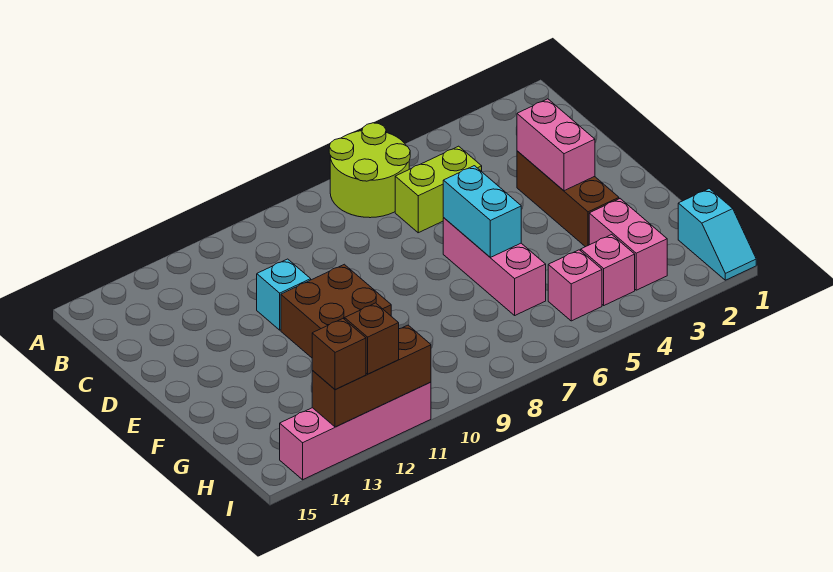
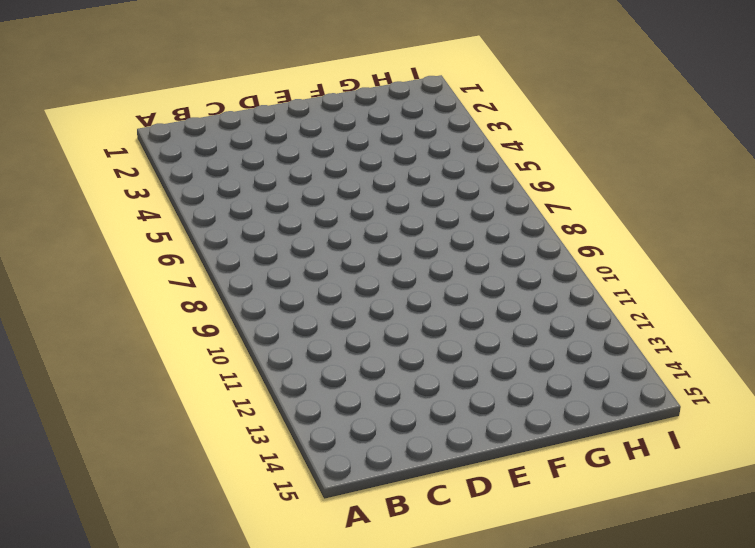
none -> lime 2x2 round brick [329,123,410,218]
none -> lime 1x2 brick [395,146,482,233]
none -> brown 1x3 brick [517,151,619,247]

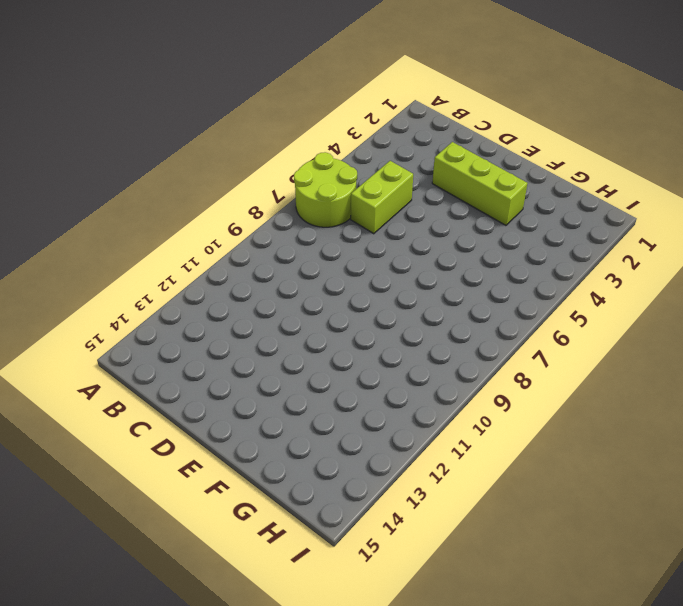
lime 1x3 brick [432,142,528,225] -> brown 1x3 brick [517,151,619,247]
none -> cyan 1x1 brick [257,259,311,330]
none -> pink 1x3 brick [443,218,546,315]
none -> brown 2x2 brick [281,264,391,358]

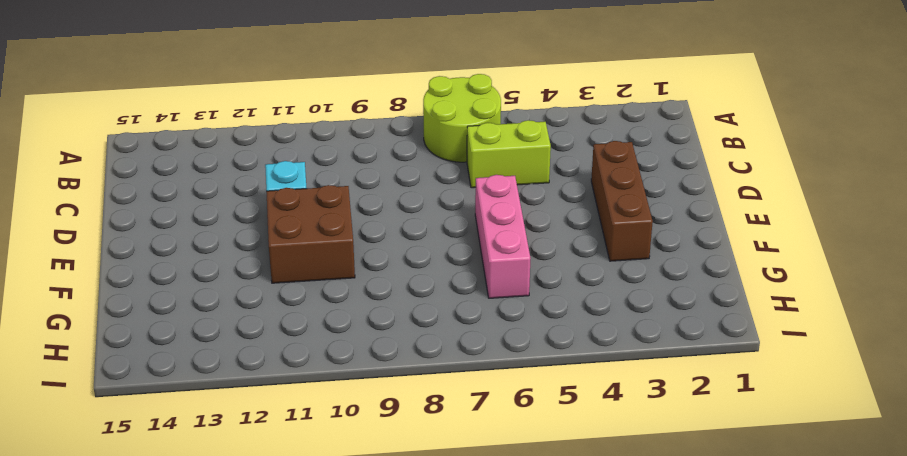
none -> pink 1x2 brick [589,199,667,290]
none -> cyan 1x2 slope [678,189,756,280]
none -> pink 1x1 brick [581,235,635,305]

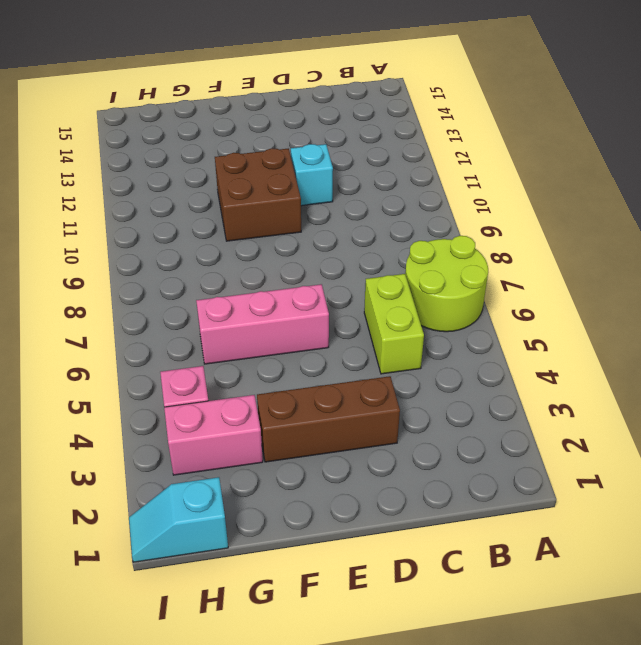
none -> pink 1x1 brick [548,250,602,321]
none -> pink 1x4 brick [280,382,431,480]
none -> pink 1x2 brick [517,99,595,191]

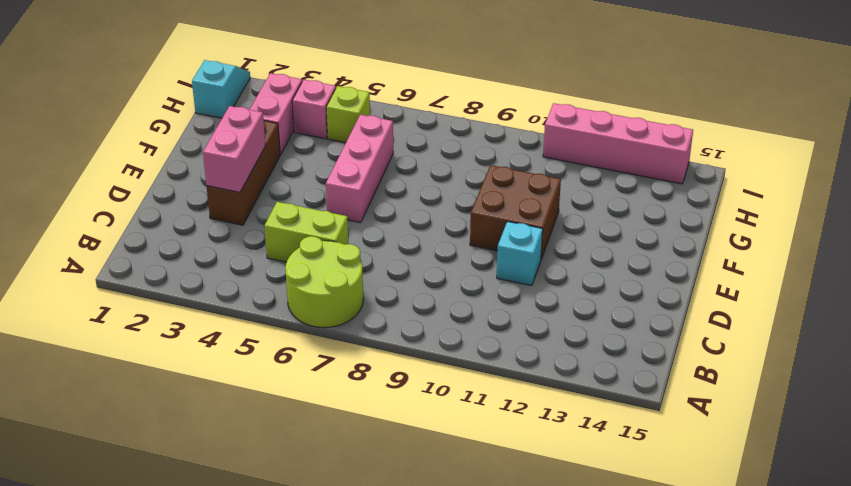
lime 1x1 brick [326,86,370,143] -> pink 1x1 brick [548,250,602,321]
none -> cyan 1x2 brick [443,166,521,257]
none -> brown 1x3 brick [312,325,431,427]
none -> brown 1x1 brick [345,303,399,374]

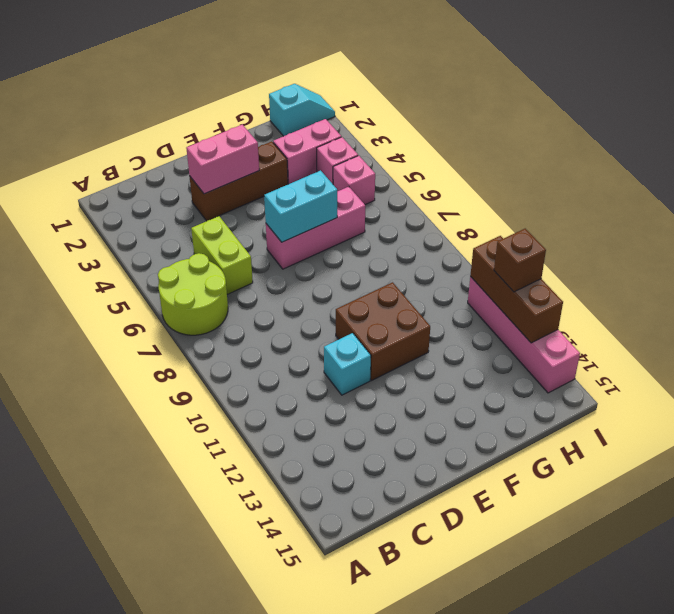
none -> brown 1x1 brick [312,319,366,389]

